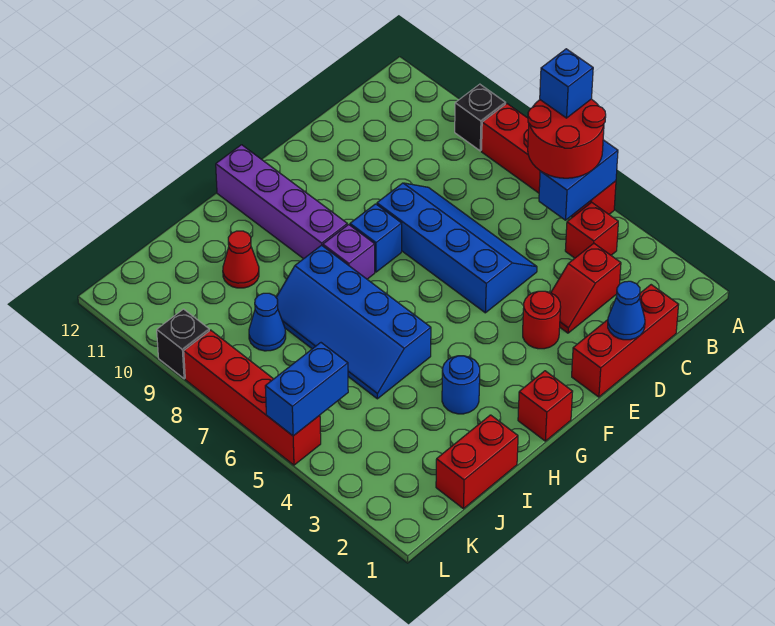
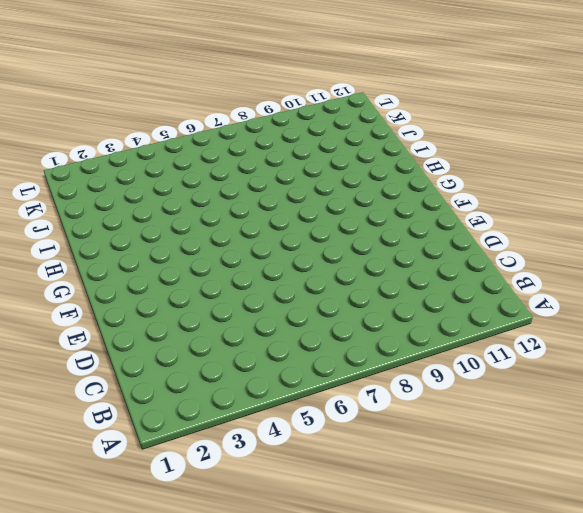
none -> red 1x4 brick [482,104,616,217]
none -> black 1x1 brick [455,84,505,151]
none -> red 1x1 brick [565,202,618,258]

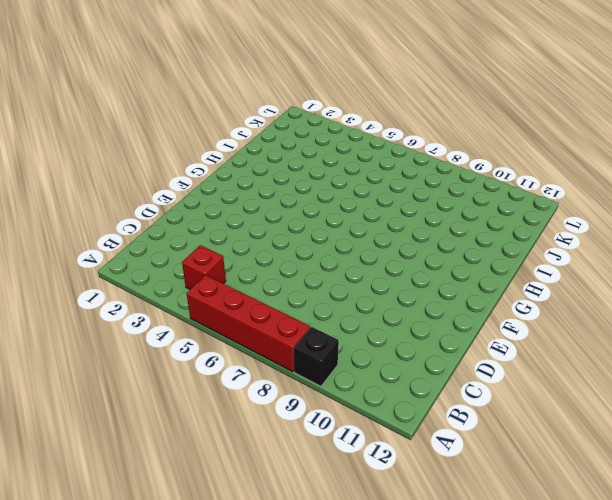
none -> red 1x3 brick [572,285,679,397]
none -> red 1x2 slope [551,243,621,333]
none -> blue 2x4 slope [377,183,537,313]

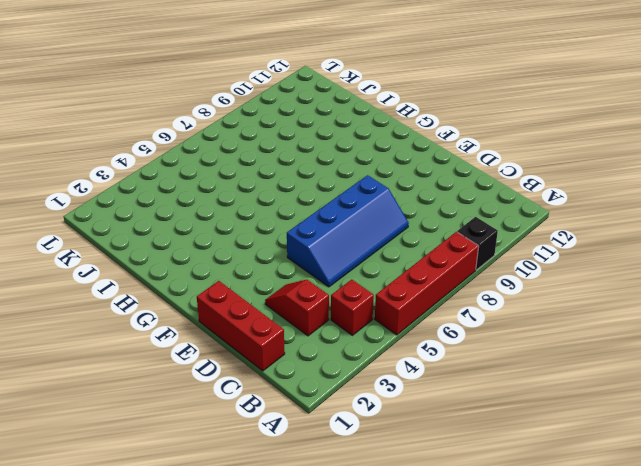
none -> red 1x1 round brick [523,291,561,349]
none -> blue 1x1 brick [350,204,402,272]
none -> red 1x1 brick [518,371,573,441]

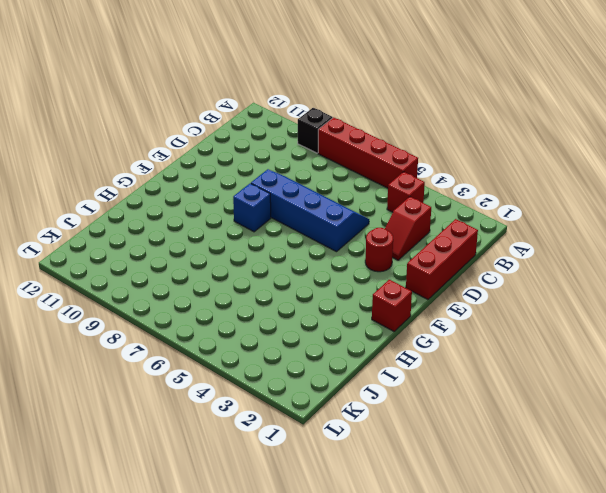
none -> purple 1x1 brick [323,225,375,279]
none -> purple 1x4 brick [216,145,347,259]
none -> blue 1x1 round brick [442,356,480,414]

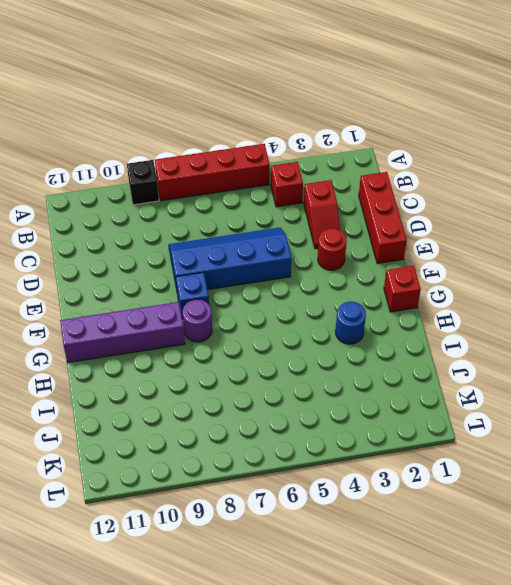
purple 1x1 round brick [183,299,212,342] -> purple 1x1 brick [323,225,375,279]
none -> blue 2x4 slope [276,245,431,399]
none -> red 1x2 brick [436,415,518,509]
none -> red 1x1 cone [223,231,259,288]

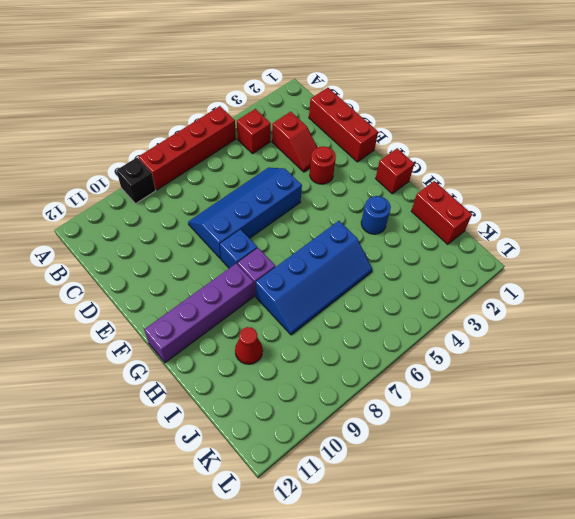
none -> blue 1x1 cone [249,293,286,351]
none -> red 1x4 brick [184,330,321,465]
none -> black 1x1 brick [157,309,209,379]

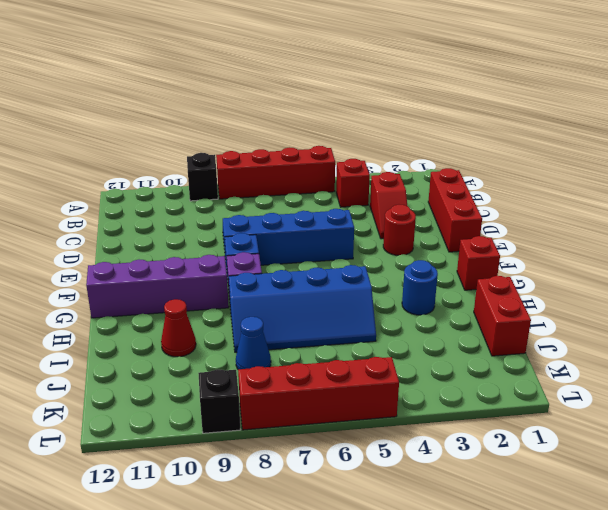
none -> blue 1x2 brick [539,140,618,220]
none -> blue 1x1 cone [608,281,645,340]
none -> blue 1x2 brick [265,343,348,436]

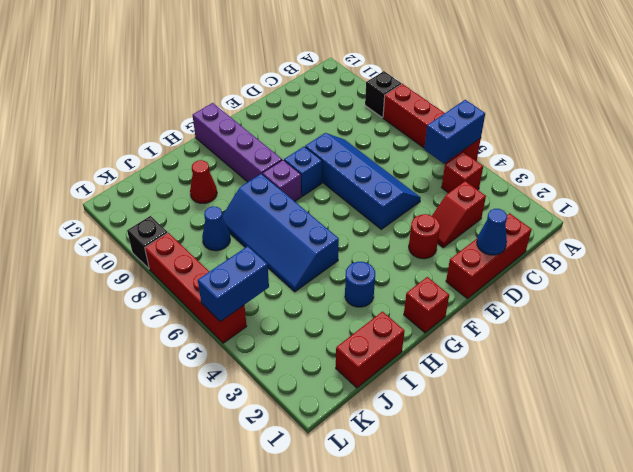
none -> red 2x2 round brick [528,99,606,178]
none -> blue 1x1 brick [540,49,593,118]

